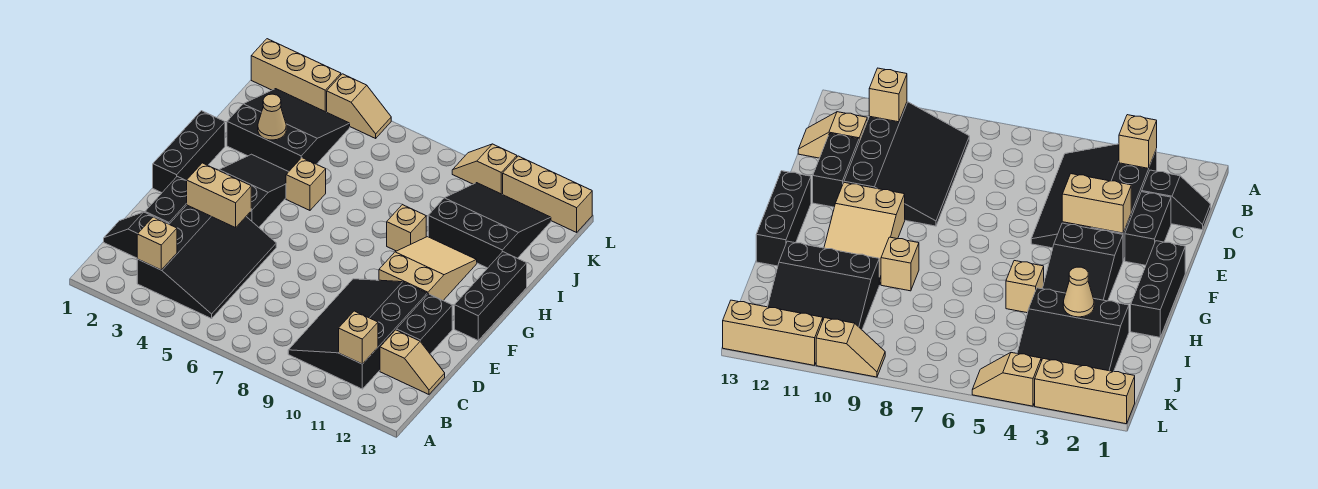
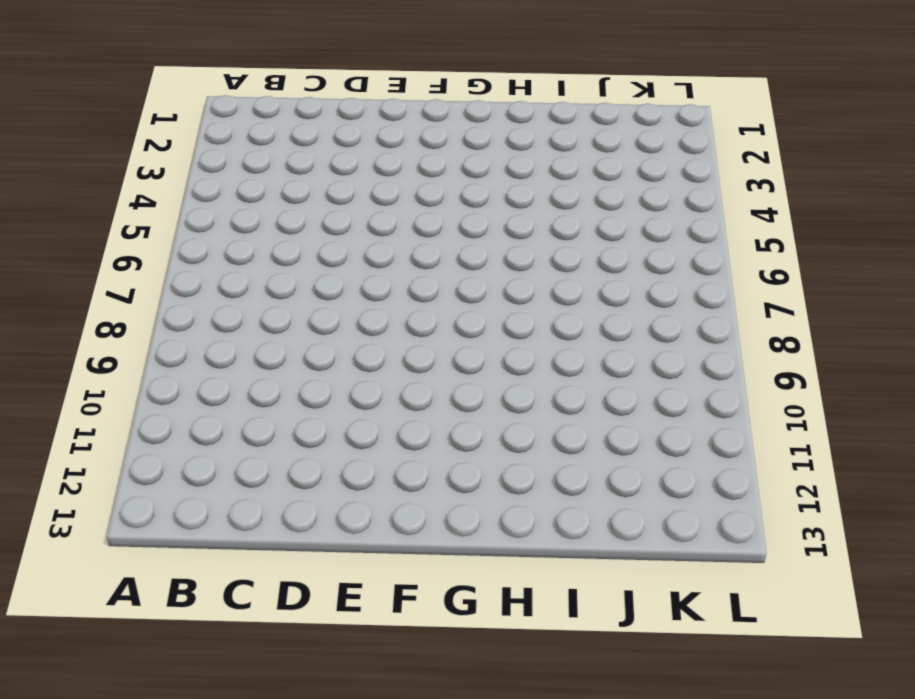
none -> black 3x4 slope [137,205,276,319]
none -> black 3x4 slope [288,279,427,389]
none -> black 1x2 slope [104,212,168,258]

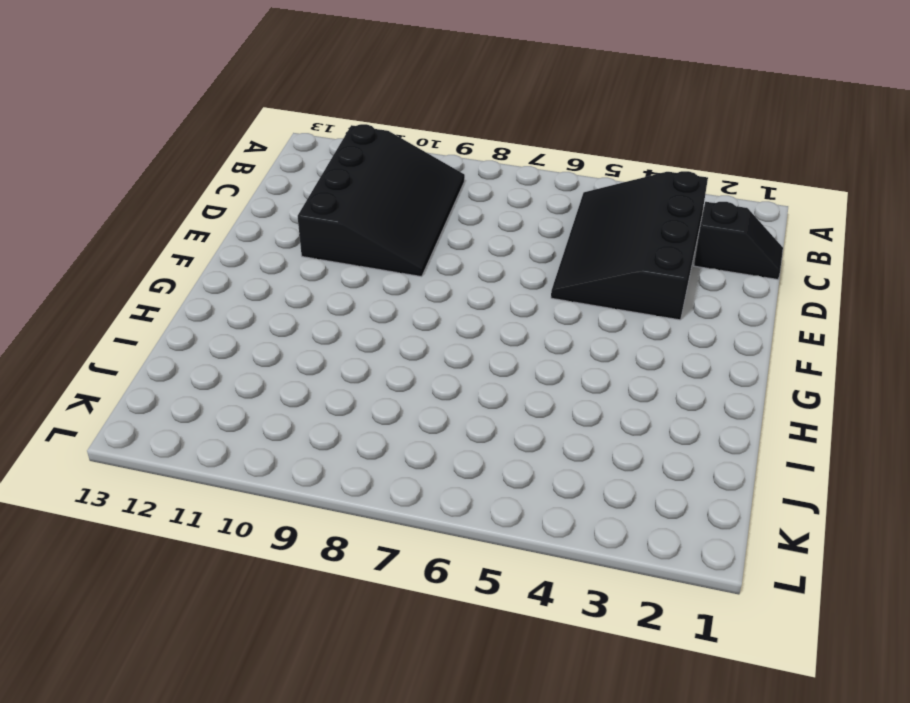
none -> tan 1x2 slope [380,330,445,394]
none -> black 1x2 brick [145,176,187,224]
none -> black 1x2 brick [396,294,452,354]

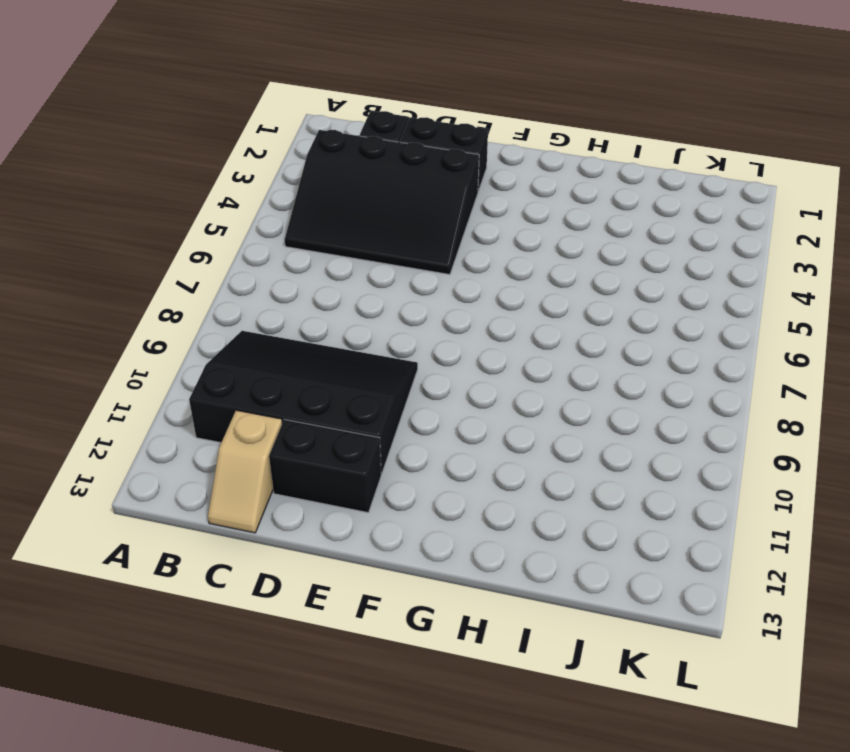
none -> black 1x3 brick [153,111,225,193]
none -> black 2x3 slope [219,154,288,227]
none -> tan 2x3 slope [379,237,477,300]

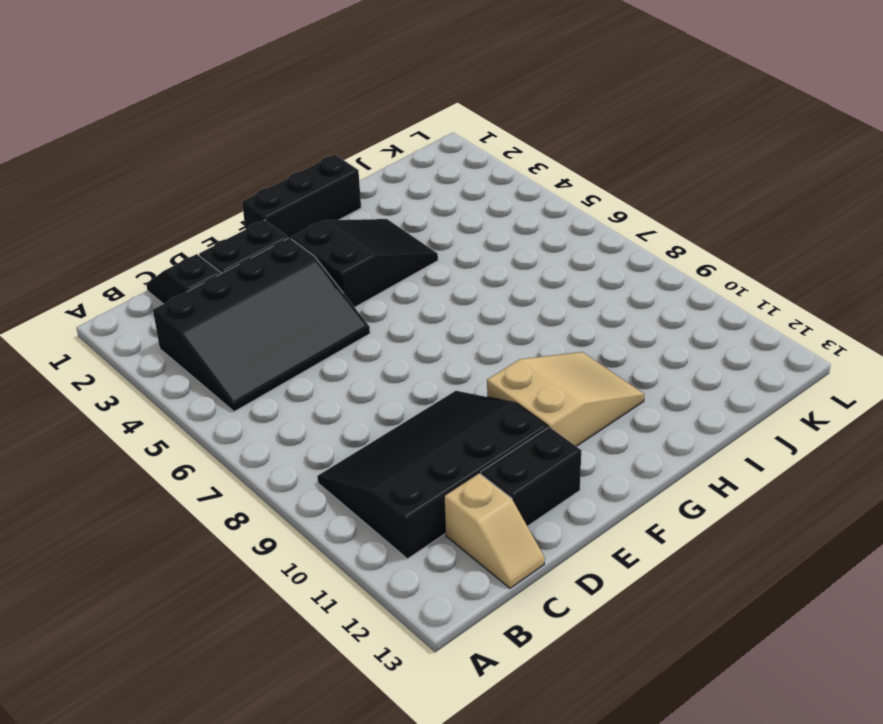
none -> black 1x3 brick [454,252,527,340]
none -> tan 1x1 brick [286,158,326,210]
none -> tan 1x1 brick [387,205,426,251]

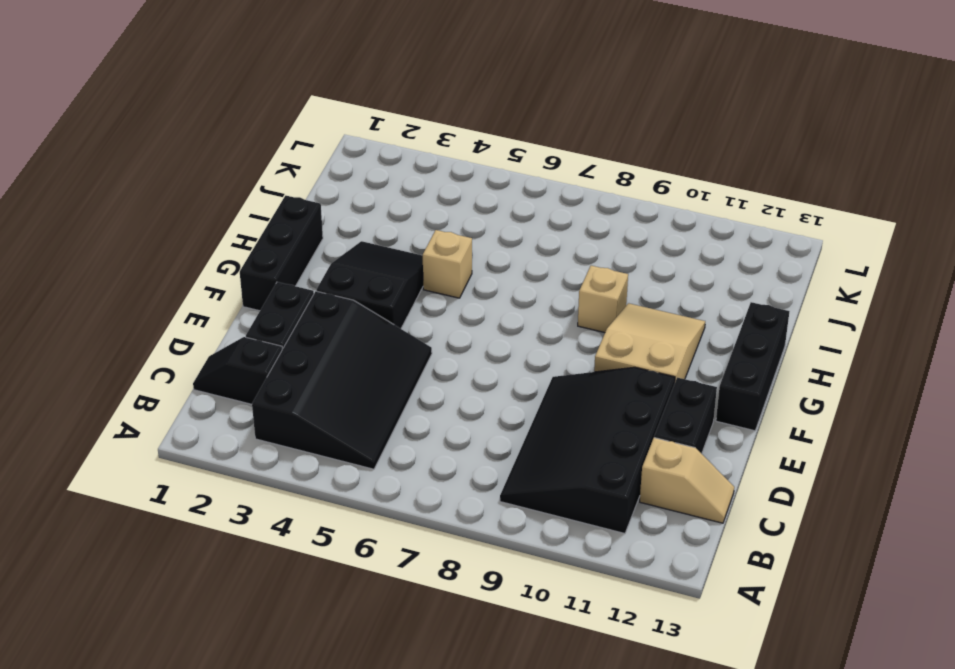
none -> black 3x3 slope [227,89,350,172]
none -> black 3x3 slope [428,183,551,268]
none -> tan 1x3 brick [251,39,341,112]

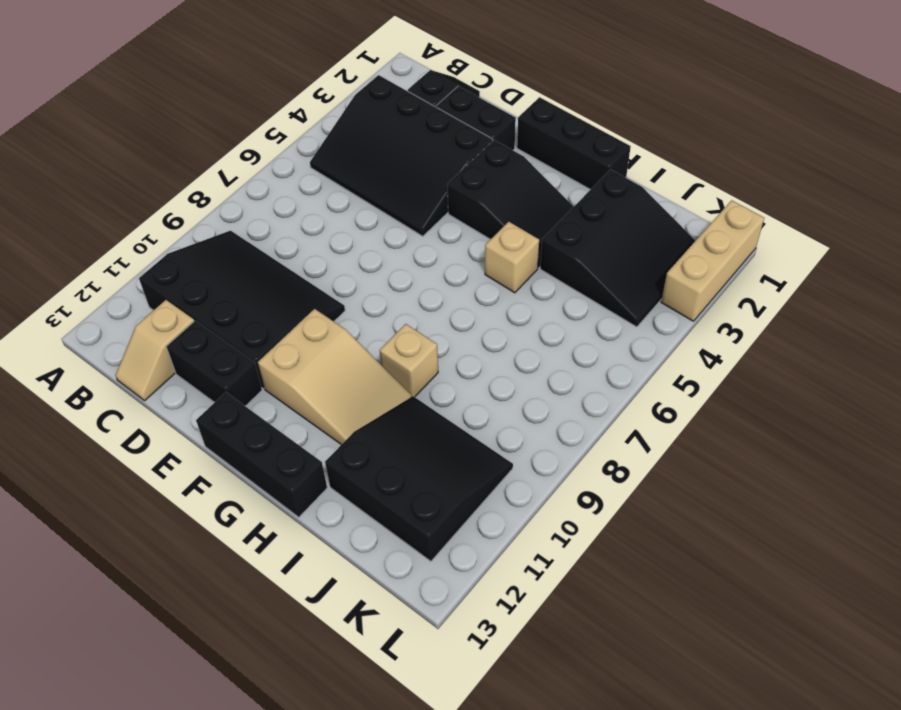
black 3x3 slope [325,396,513,561] -> black 3x3 slope turned to [428,183,551,268]
none -> tan 1x2 slope [327,74,391,138]
none -> tan 1x2 slope [452,144,517,194]
none -> tan 1x3 brick [503,156,592,232]

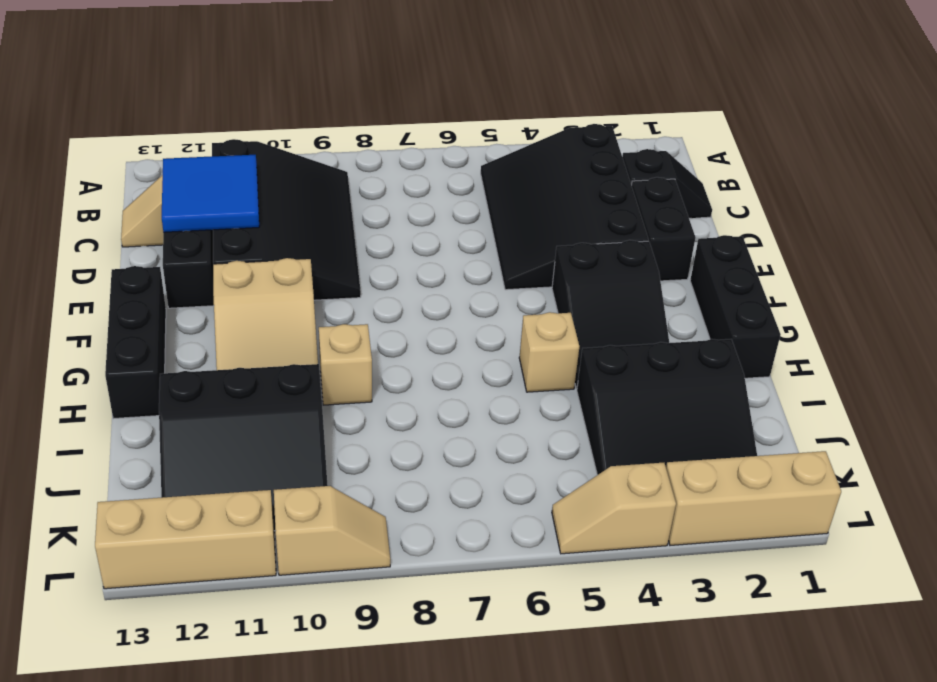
blue 2x2 tile [162,155,259,232] -> none
none -> tan 1x1 brick [137,217,177,270]
none -> tan 1x1 brick [339,311,378,364]
none -> tan 1x2 brick [187,163,251,228]

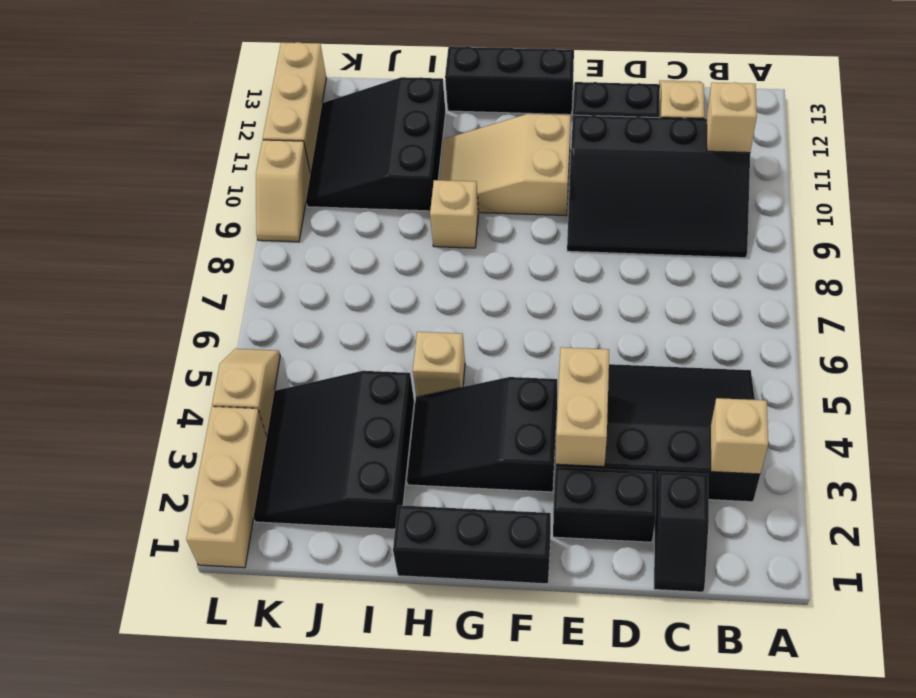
none -> tan 1x1 cone [258,94,286,140]

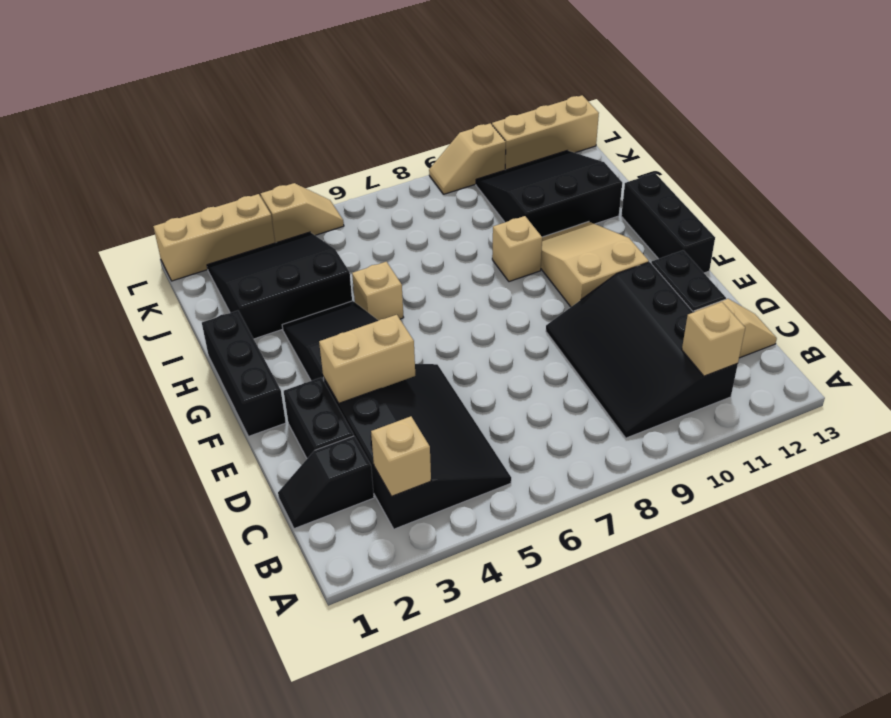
none -> tan 1x1 cone [258,94,286,140]

